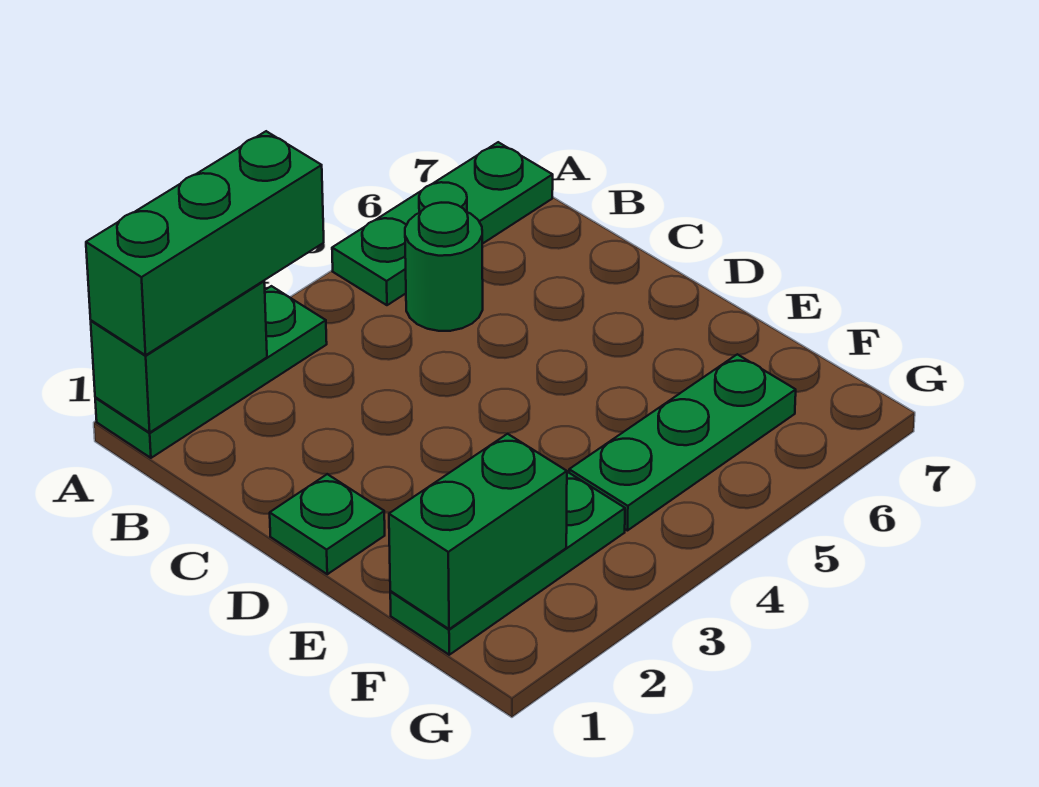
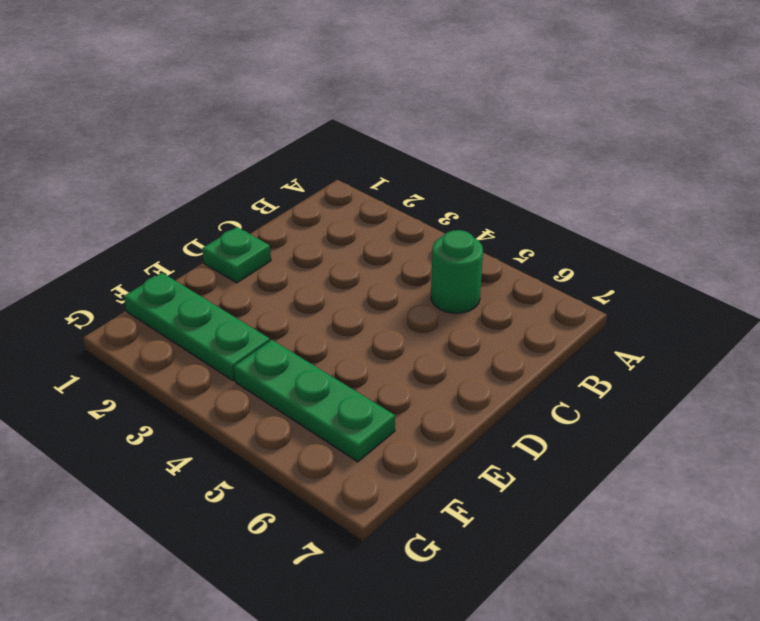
none -> green 1x3 plate [95,286,327,458]
none -> green 1x3 plate [332,142,553,305]

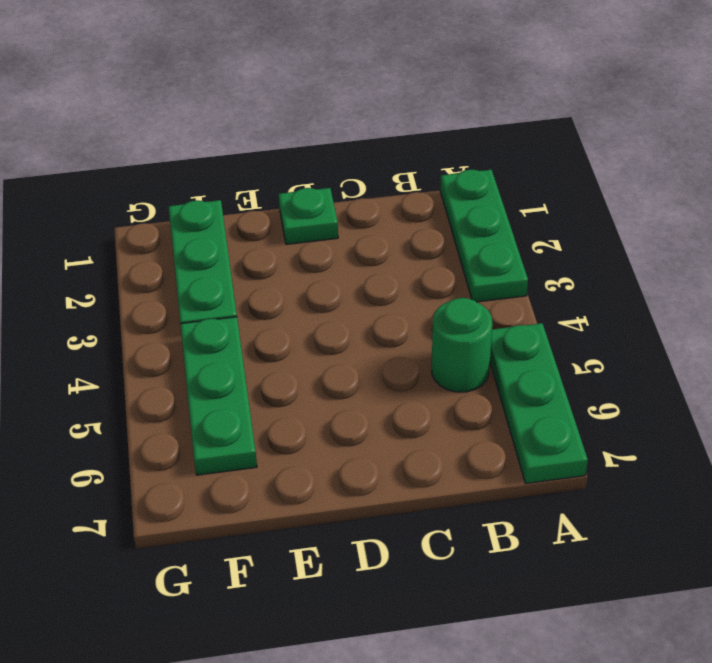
none -> green 1x2 brick [91,281,267,433]
none -> green 1x2 brick [389,434,567,629]

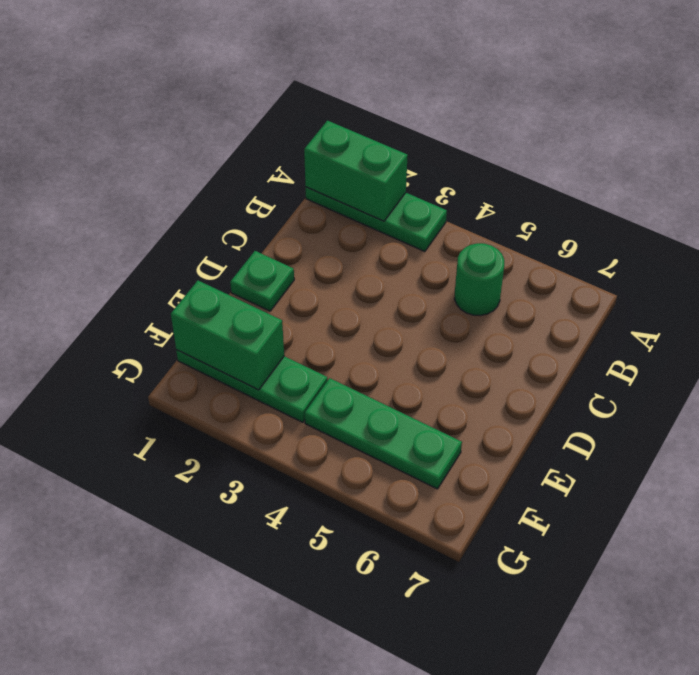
none -> green 1x3 plate [332,142,553,305]
none -> green 1x3 brick [86,131,324,355]

